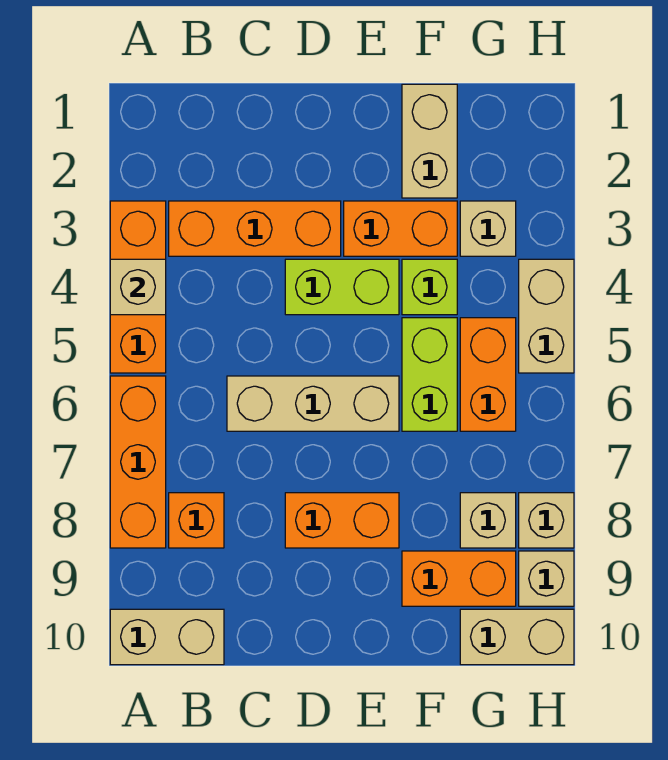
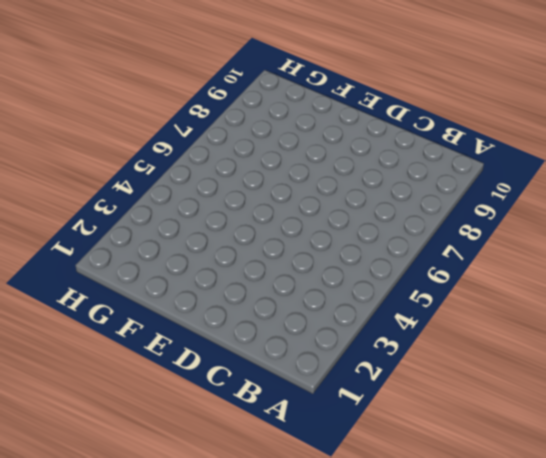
none -> orange 1x3 brick [110,201,166,373]
none -> orange 1x3 brick [110,376,166,548]
none -> tan 1x2 brick [110,609,224,665]

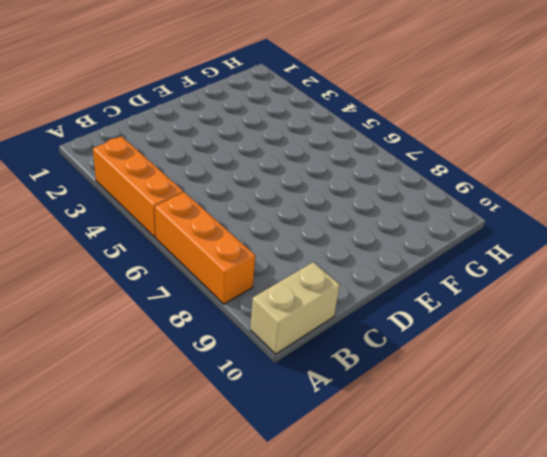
none -> orange 1x3 brick [169,201,341,256]
none -> orange 1x1 brick [169,493,224,548]
none -> tan 1x3 brick [227,376,399,431]

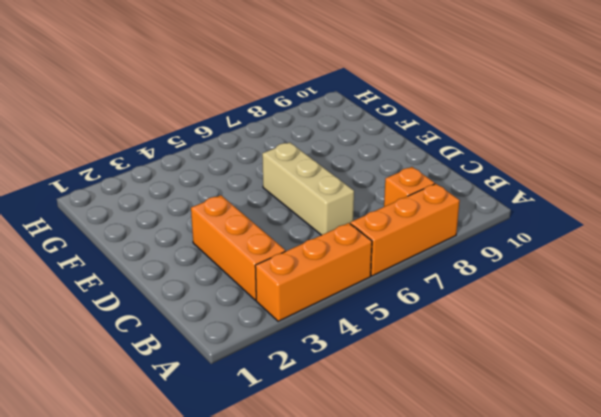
none -> tan 1x2 brick [110,609,224,665]
none -> lime 1x2 brick [285,259,399,315]
none -> orange 1x2 brick [285,493,399,548]

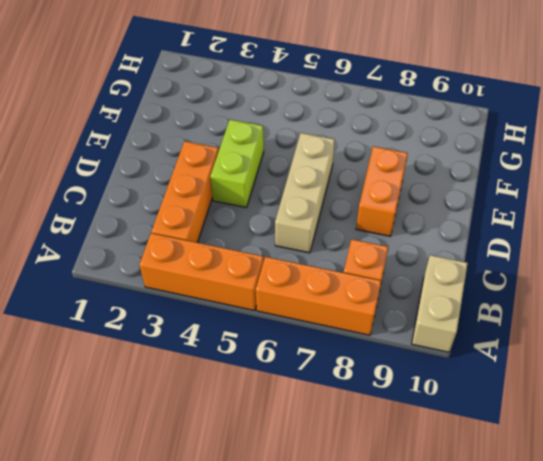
none -> orange 1x2 brick [344,201,457,256]
none -> tan 1x2 brick [402,84,457,198]
none -> lime 1x1 brick [402,259,457,315]

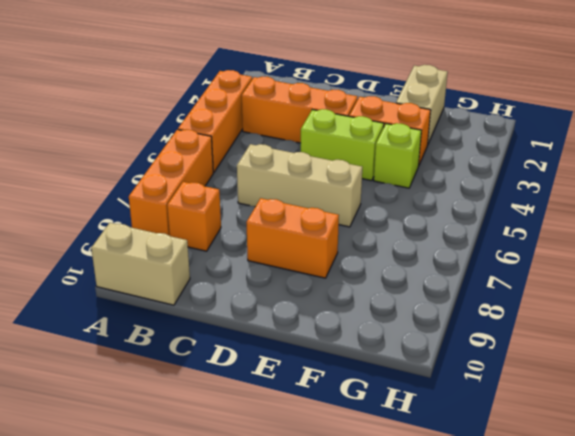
none -> lime 1x2 brick [402,318,457,431]
none -> orange 1x2 brick [402,551,516,606]
none -> tan 1x1 brick [460,201,516,256]

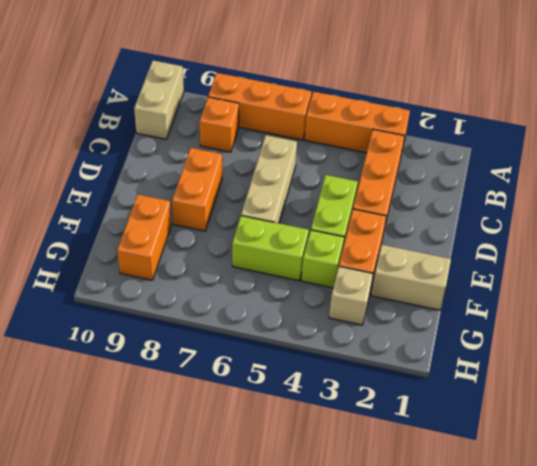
none -> orange 1x2 brick [460,318,516,431]
none -> tan 1x1 brick [460,493,516,548]
none -> tan 1x2 brick [460,609,574,665]

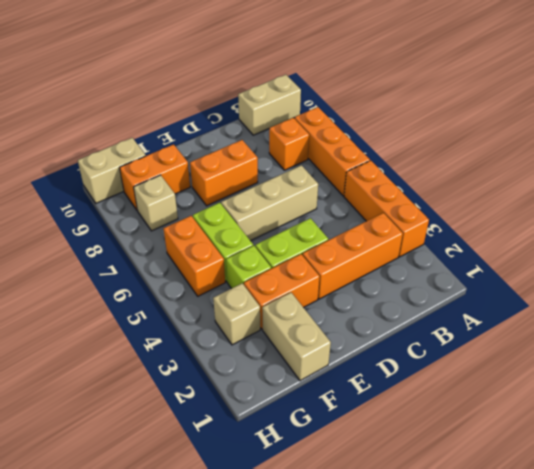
none -> tan 1x2 brick [519,259,574,373]
none -> tan 1x1 brick [519,493,574,548]
none -> tan 1x1 brick [519,551,574,606]

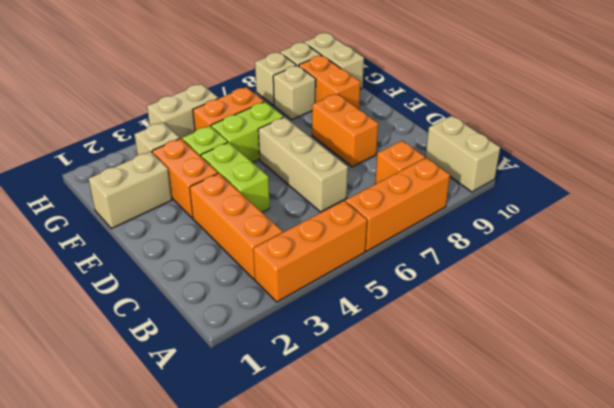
none -> tan 1x1 brick [110,259,166,315]

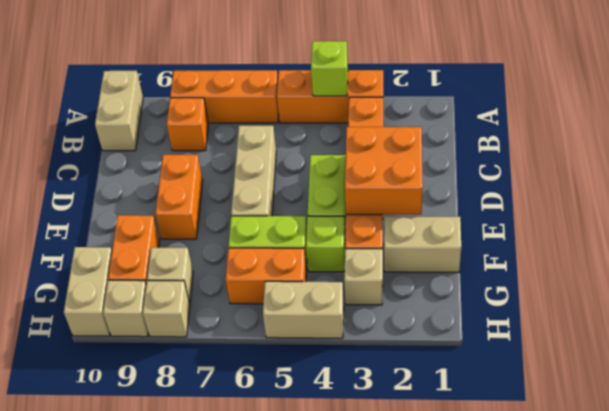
lime 1x1 brick [311,41,348,96] -> tan 1x1 brick [110,259,166,315]
orange 2x2 brick [345,127,423,215] -> none

